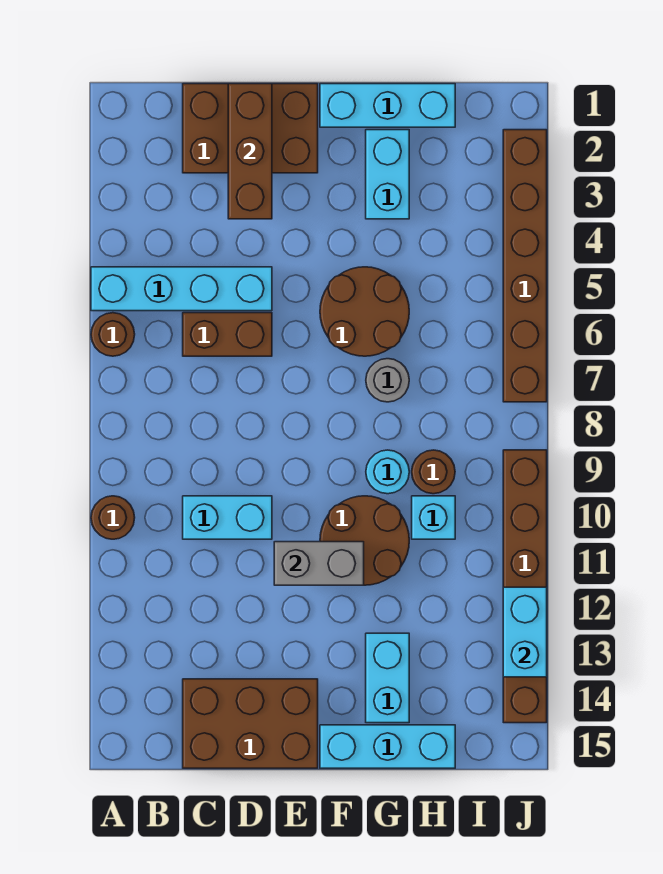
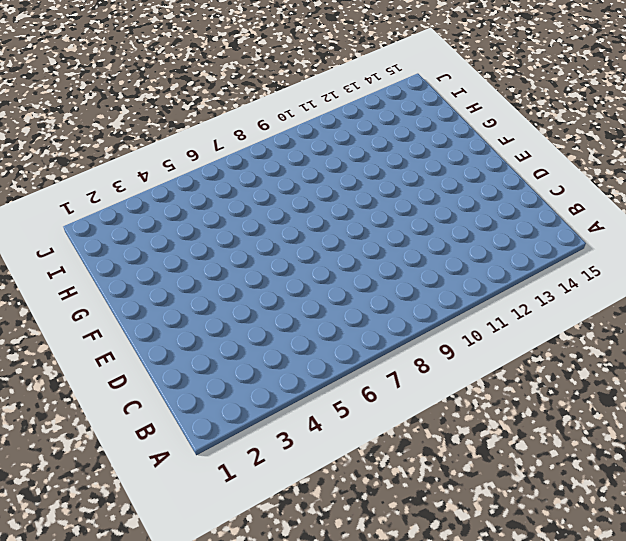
none -> cyan 1x4 brick [91,267,272,311]
none -> brown 1x1 round brick [91,313,135,356]
none -> brown 1x1 round brick [91,496,135,539]

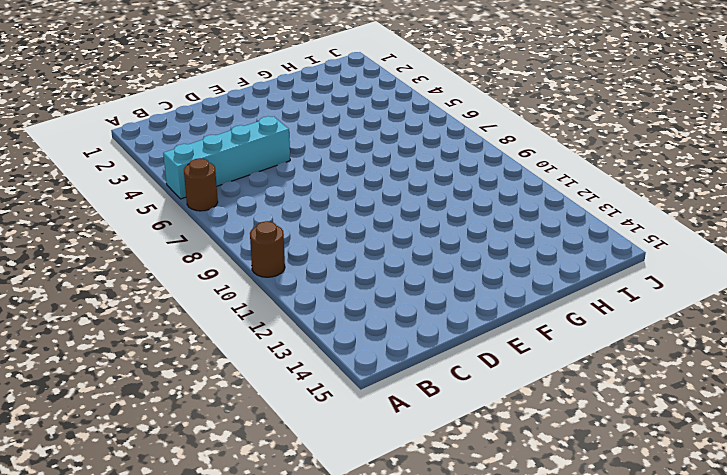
none -> brown 2x3 brick [183,84,318,173]
none -> brown 1x2 brick [183,313,272,356]
none -> cyan 1x2 brick [183,496,272,539]

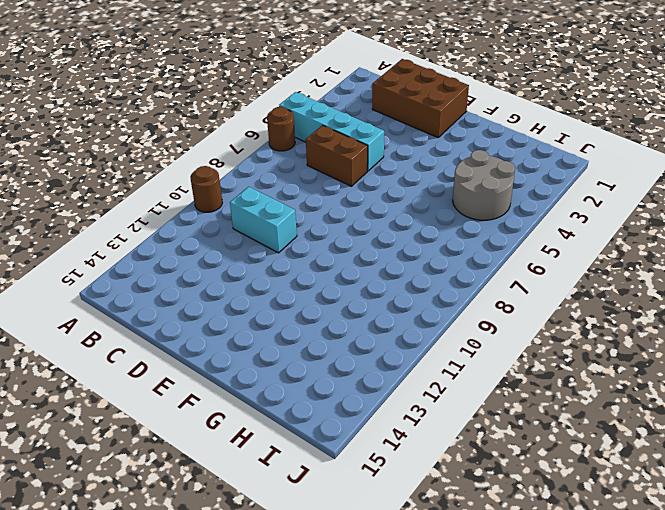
grey 2x2 round brick [453,150,515,220] -> none
none -> brown 2x3 brick [183,679,318,768]
none -> cyan 1x3 brick [320,84,455,127]
none -> brown 2x2 round brick [320,267,409,356]

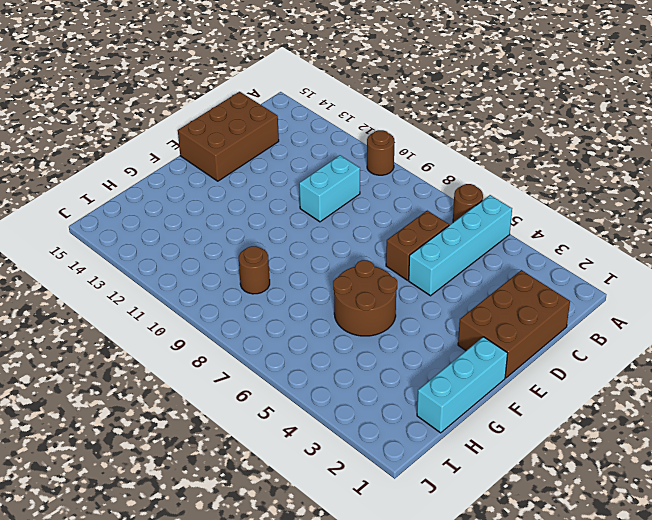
none -> brown 2x2 round brick [320,496,409,585]
none -> cyan 1x3 brick [320,725,455,768]
none -> cyan 1x2 brick [366,130,409,219]

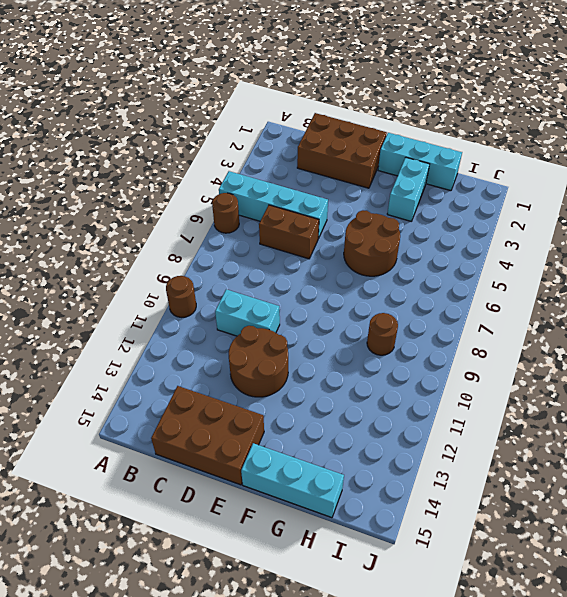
brown 2x2 round brick [229,326,288,397] -> brown 2x2 round brick moved to [320,496,409,585]
none -> grey 1x1 round brick [366,359,409,402]
none -> cyan 1x1 round brick [366,450,409,494]
none -> cyan 1x2 brick [366,633,409,723]

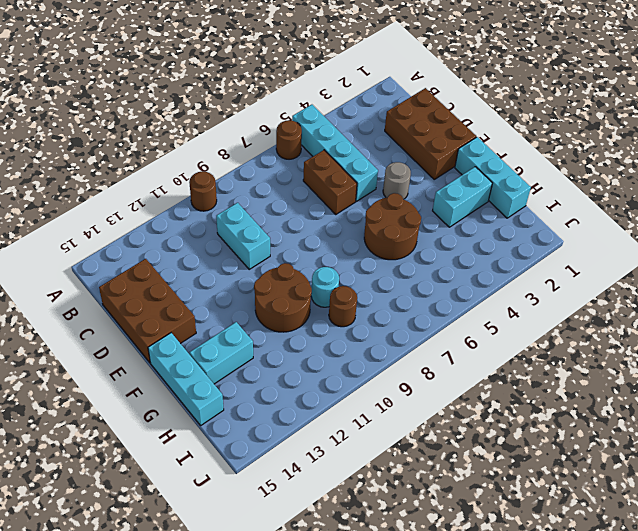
grey 1x1 round brick [383,162,411,199] -> grey 1x1 round brick moved to [366,359,409,402]
none -> cyan 1x1 brick [412,496,455,539]
none -> brown 1x6 brick [503,130,547,402]
none -> brown 1x6 brick [503,450,547,723]

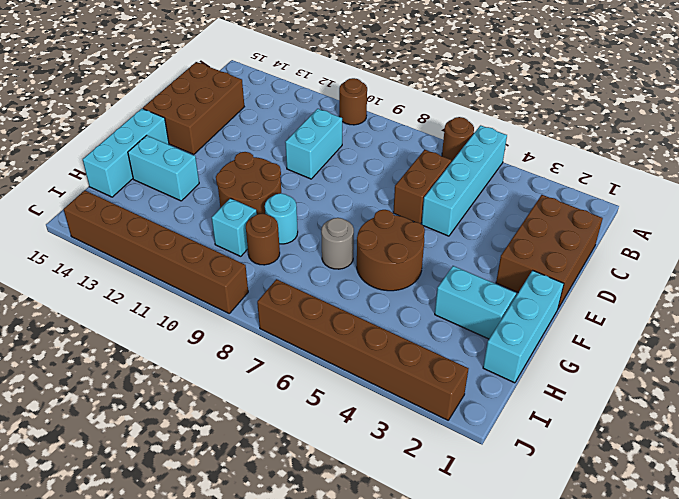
none -> brown 1x3 brick [228,84,272,219]
none -> grey 1x2 brick [274,542,364,585]
none -> cyan 1x2 brick [503,587,547,677]

